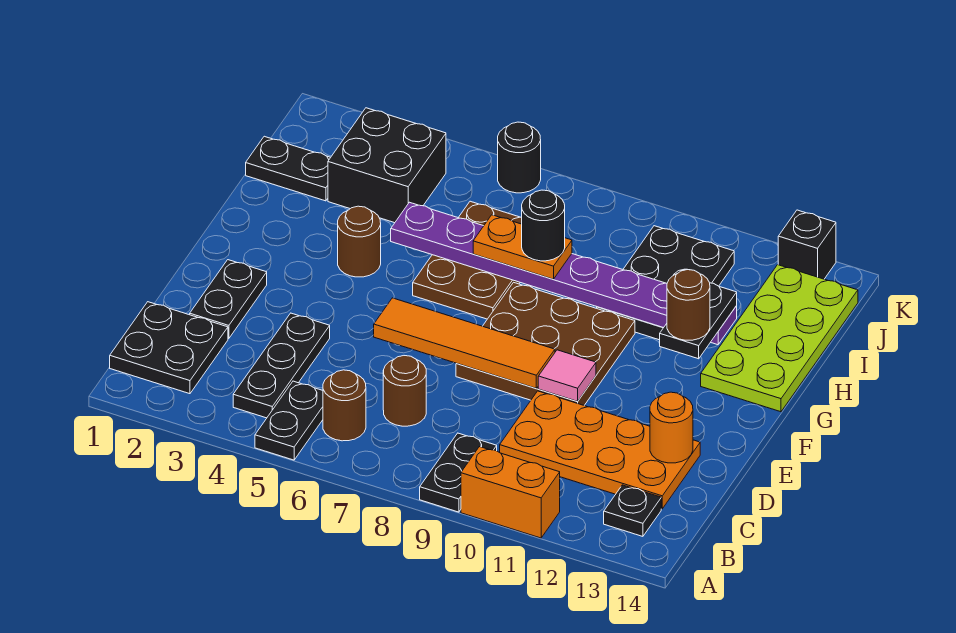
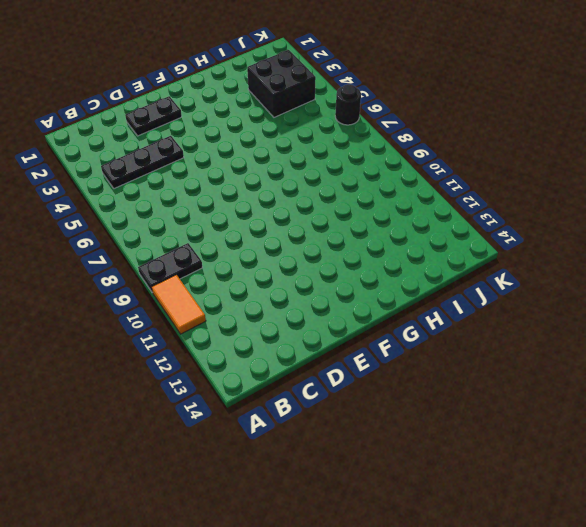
orange 1x2 tile [152,275,206,334] -> orange 1x2 brick [461,447,560,538]
none -> black 1x2 plate [255,381,323,460]
none -> black 2x2 plate [110,302,228,394]
none -> brown 1x1 round brick [323,370,366,441]

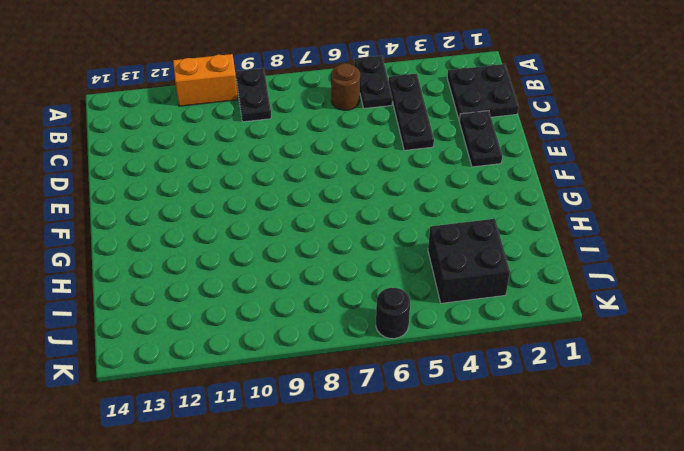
none -> black 1x1 plate [604,485,661,536]
none -> brown 1x1 round brick [383,356,426,426]
none -> orange 2x4 plate [500,391,700,509]

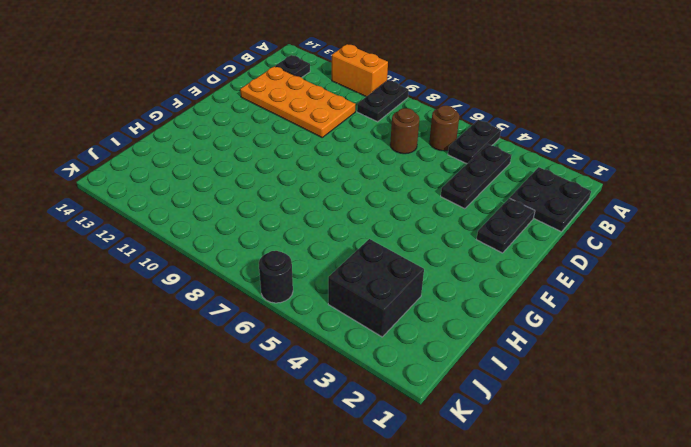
none -> brown 3x3 plate [456,282,635,405]
none -> brown 1x1 round brick [338,206,381,277]
none -> brown 2x3 plate [413,201,522,319]

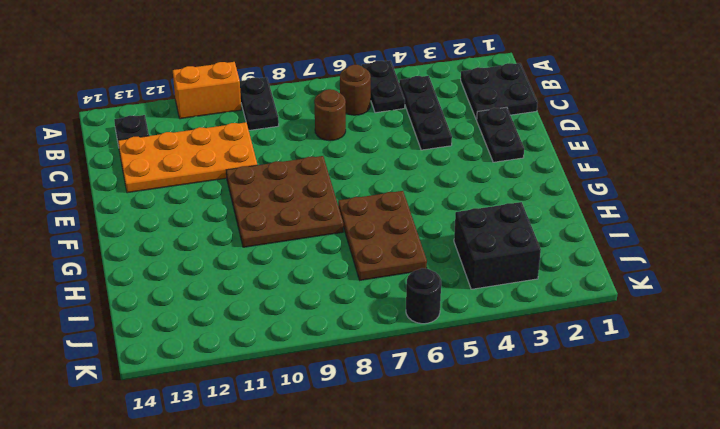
none -> brown 1x1 round brick [338,206,381,277]
none -> lime 2x4 plate [701,265,858,412]
none -> black 2x3 plate [597,226,734,340]

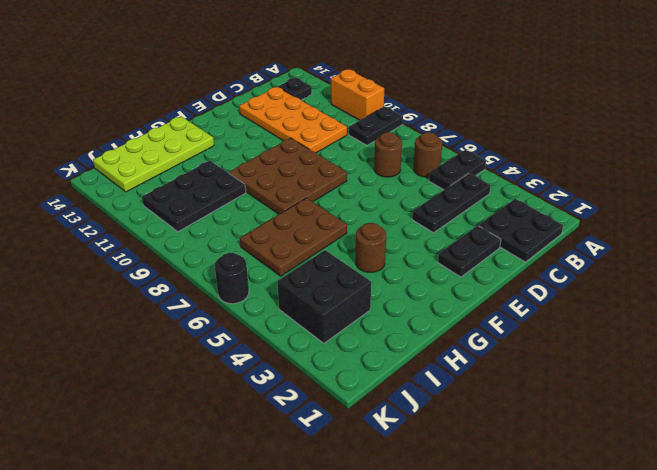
none -> black 1x2 plate [246,136,331,201]
none -> black 1x1 brick [778,210,836,279]
none -> orange 1x1 round brick [650,392,693,463]

